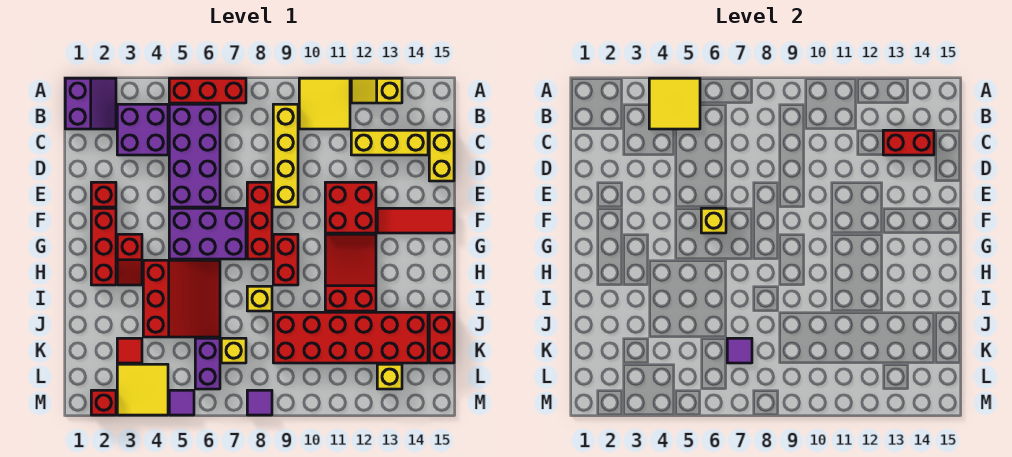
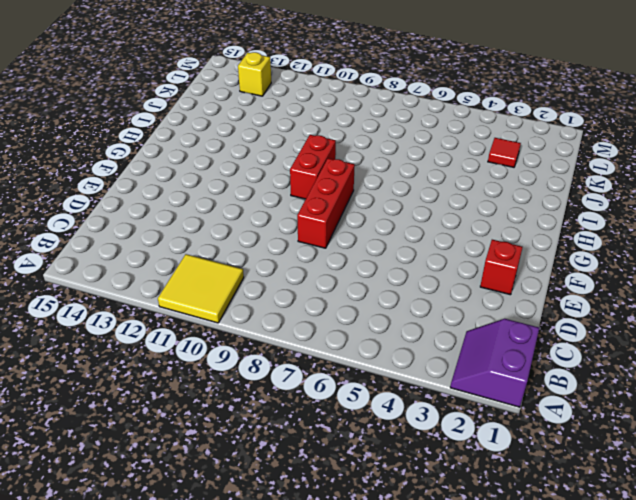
none -> red 1x3 brick [169,78,246,103]
none -> yellow 1x2 slope [351,78,402,103]
none -> purple 2x2 brick [117,104,168,155]
none -> purple 2x4 brick [169,104,220,207]

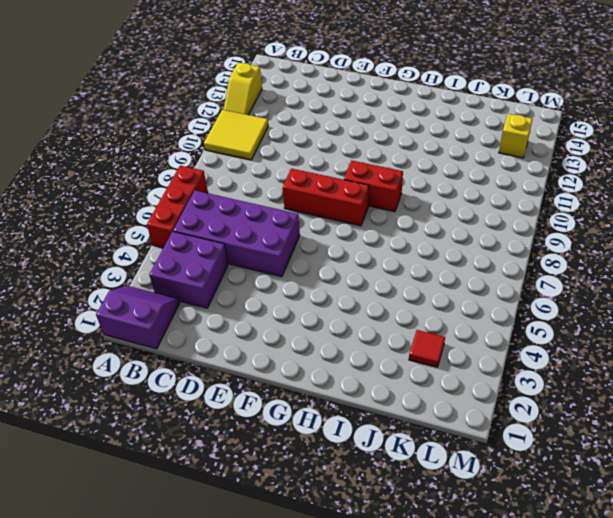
none -> yellow 1x4 brick [273,104,298,207]
none -> yellow 1x3 brick [351,130,428,155]
none -> yellow 1x2 brick [429,130,454,181]
none -> red 1x1 brick [91,182,116,207]

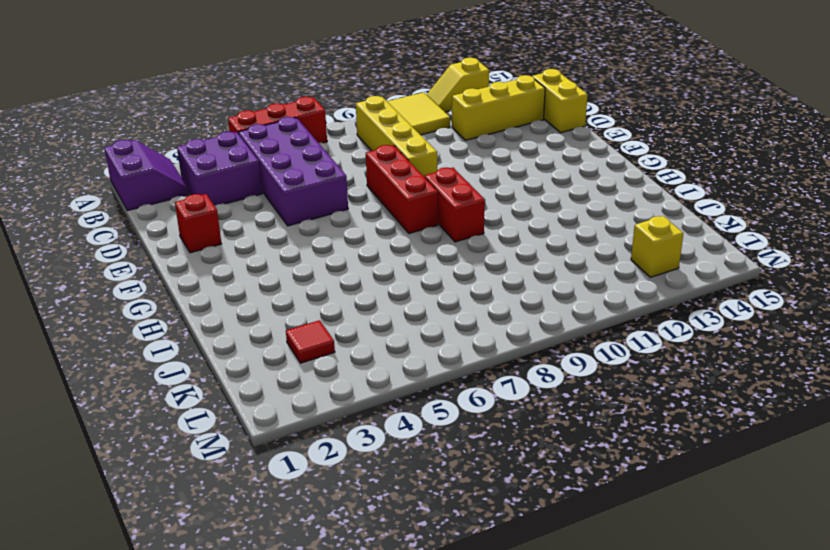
none -> red 2x2 brick [325,182,376,233]
none -> red 1x3 brick [91,208,116,285]
none -> purple 2x3 brick [169,208,246,259]
none -> red 1x3 tile [377,208,454,233]

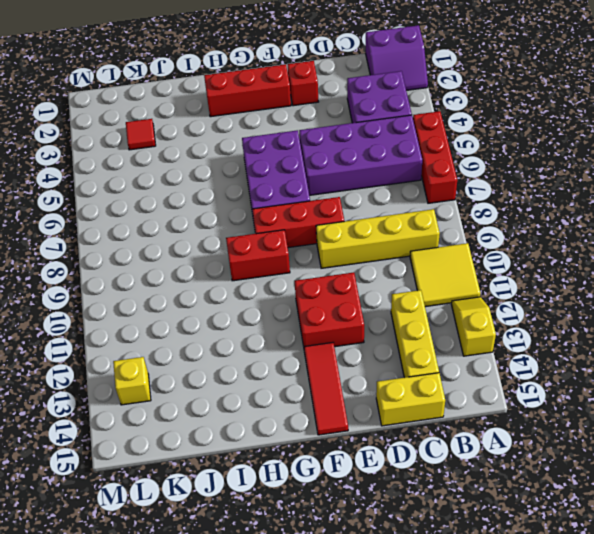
none -> red 1x2 slope [117,234,142,285]
none -> red 2x3 slope [325,234,376,311]
none -> red 3x3 slope [143,260,220,337]
none -> yellow 1x1 brick [247,286,272,311]

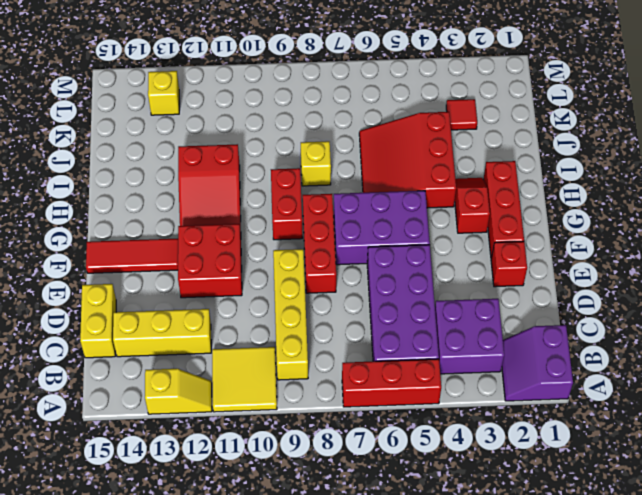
none -> red 2x6 brick [273,312,428,363]
none -> red 1x2 brick [429,312,454,363]
none -> purple 1x2 brick [195,338,220,389]
none -> yellow 1x1 brick [221,338,246,363]

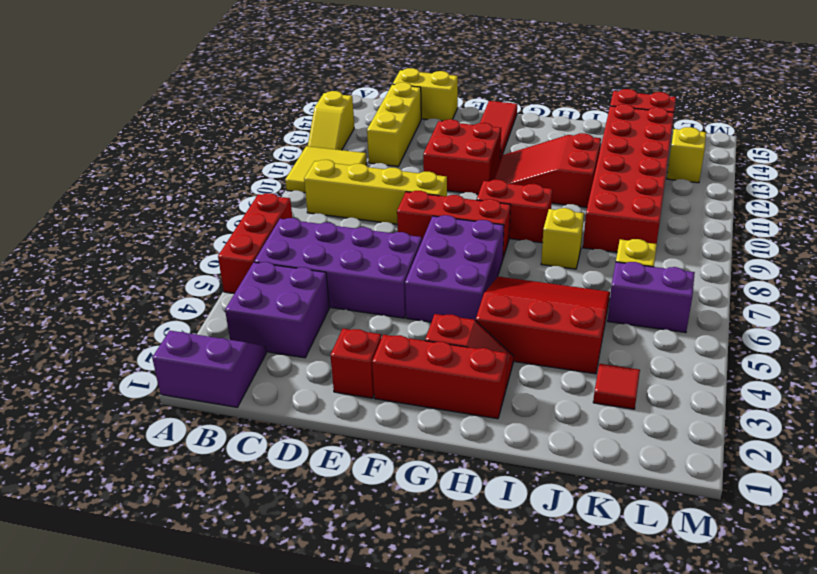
none -> yellow 2x2 tile [117,364,168,415]
none -> red 1x1 brick [91,390,116,415]
none -> purple 1x1 tile [169,390,194,415]
none -> purple 1x1 tile [247,390,272,415]

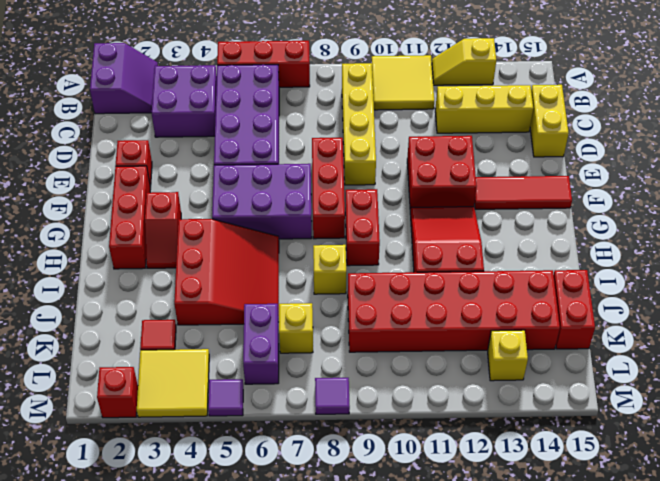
none -> yellow 2x2 tile [649,78,700,129]
none -> red 1x2 brick [883,130,934,155]
none -> yellow 1x1 brick [701,208,726,233]
none -> purple 1x1 tile [727,338,752,363]

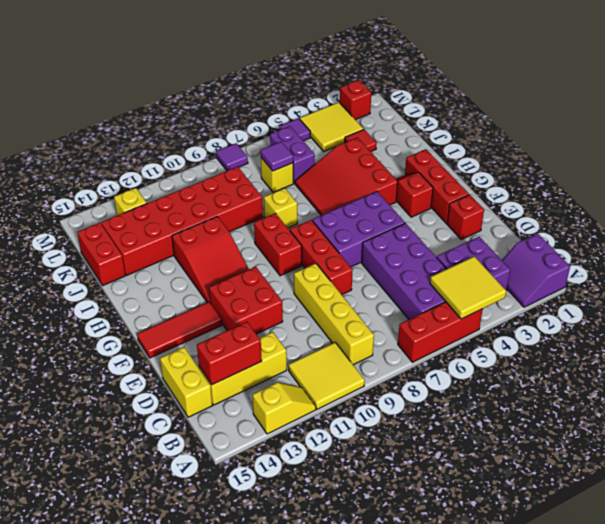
none -> yellow 1x1 brick [701,208,726,233]

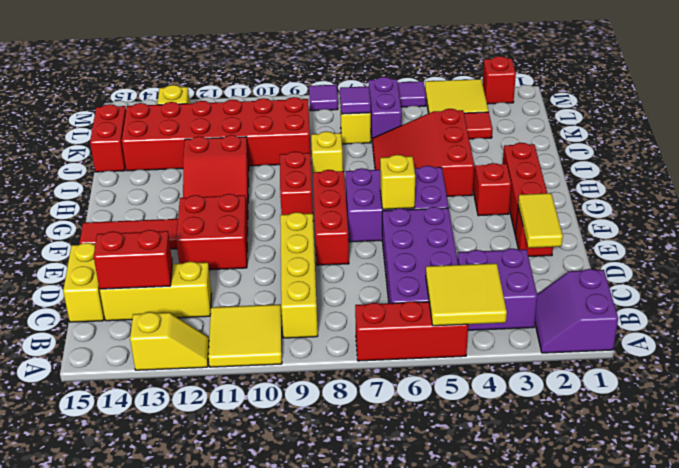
yellow 1x2 tile [518,193,563,248] -> none

